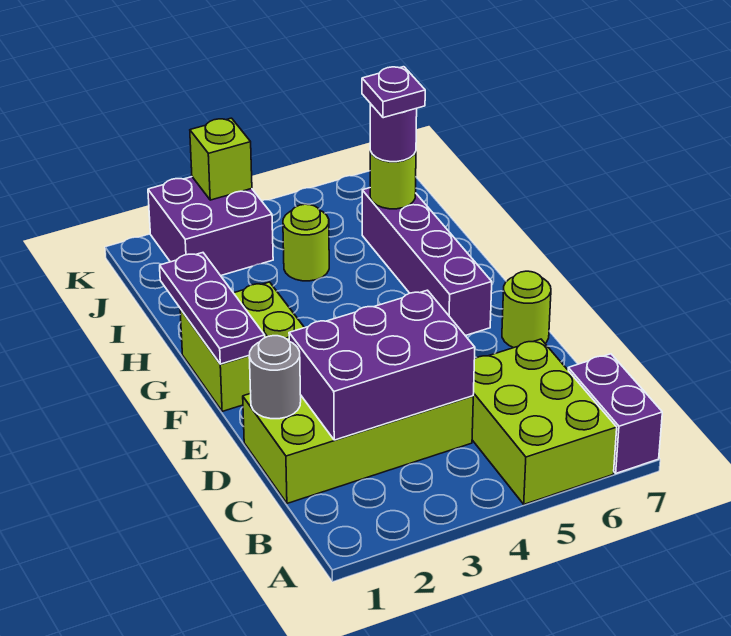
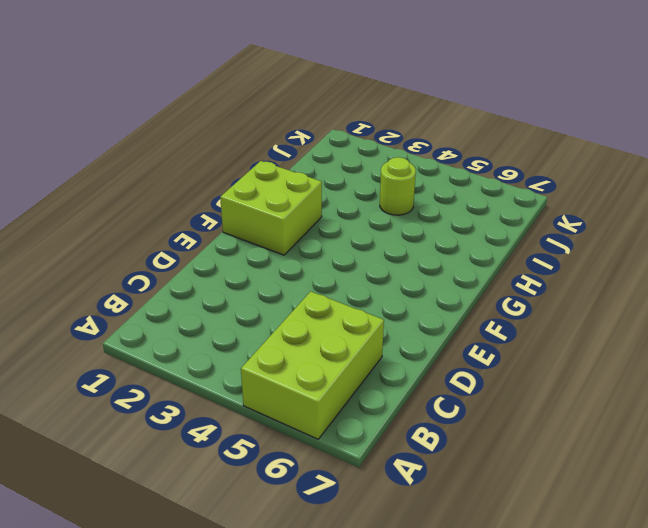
none -> purple 1x2 brick [568,354,662,473]
none -> lime 2x4 brick [243,393,473,503]
none -> lime 1x1 round brick [502,271,551,348]

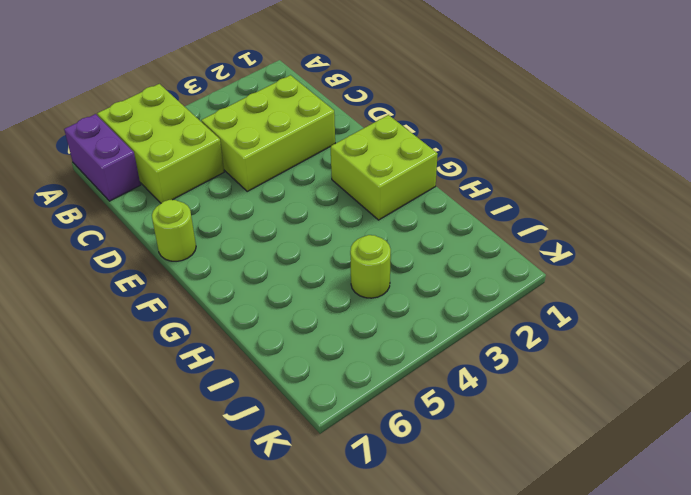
lime 2x3 brick [201,75,335,191] -> lime 2x4 brick [243,393,473,503]
none -> purple 1x4 brick [362,188,492,336]
none -> purple 2x2 brick [148,177,273,276]
none -> purple 2x3 brick [289,290,475,440]

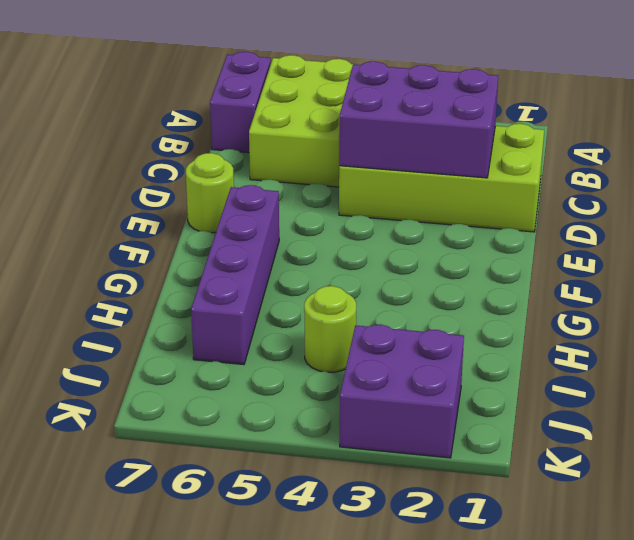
none -> lime 2x2 brick [180,282,304,411]
none -> grey 1x1 round brick [249,336,301,419]
none -> purple 1x3 plate [160,253,265,364]

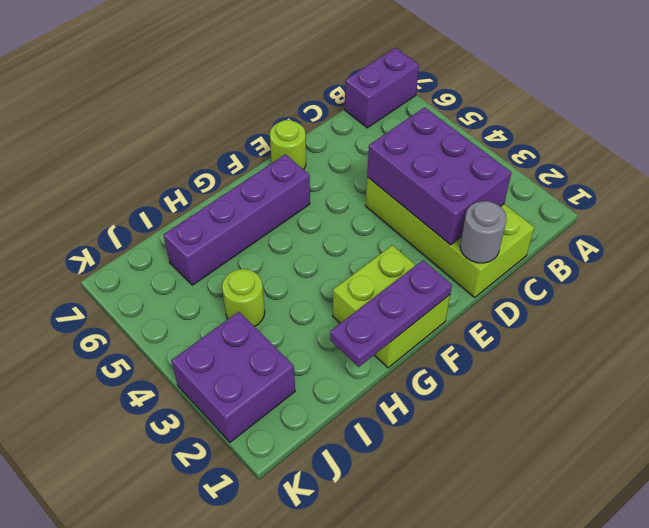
none -> lime 2x3 brick [472,339,617,504]
none -> lime 1x1 round brick [370,151,416,209]
none -> lime 1x1 brick [190,118,252,200]

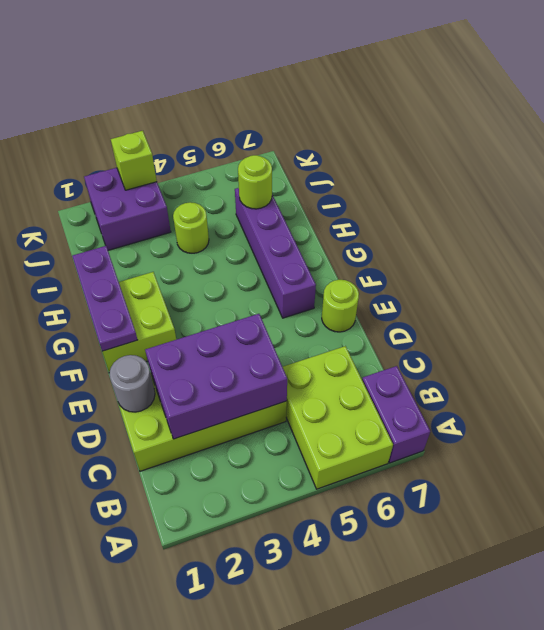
none -> purple 1x1 round brick [370,104,417,162]
none -> purple 1x1 plate [362,67,425,118]

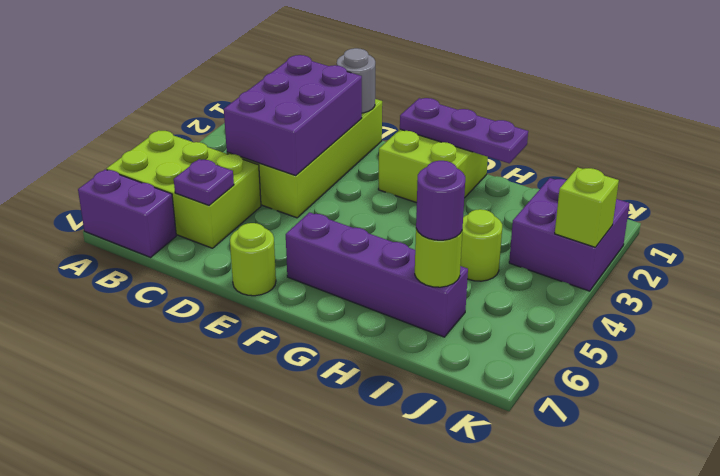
purple 1x1 plate [174,159,234,206] -> purple 1x1 plate moved to [362,67,425,118]

